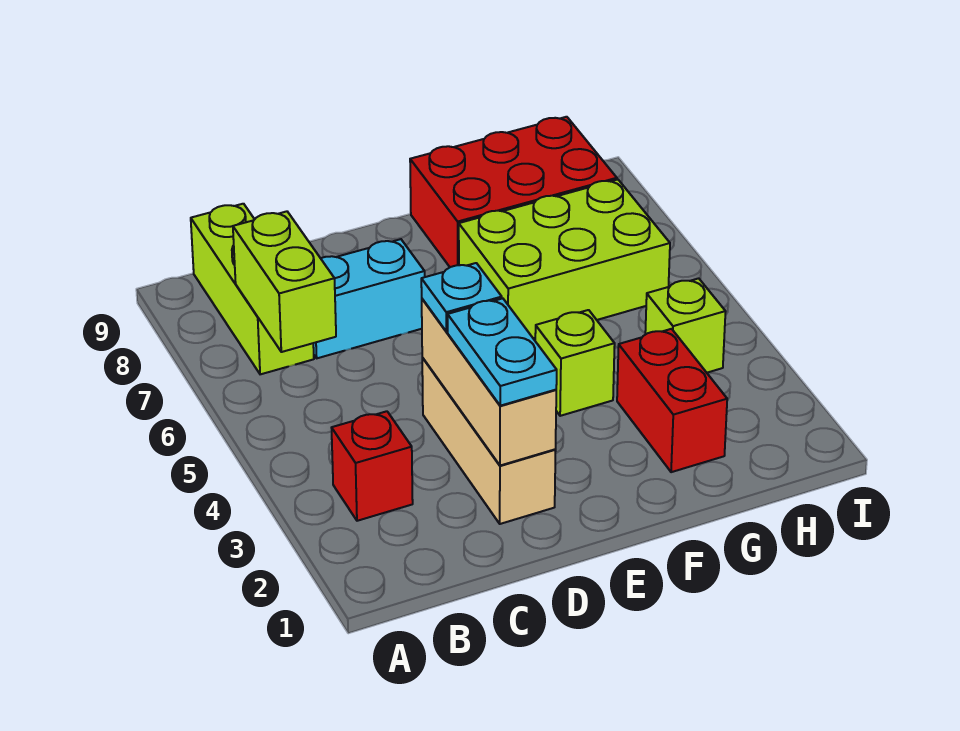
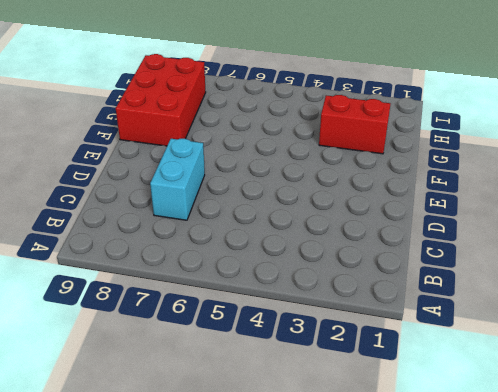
none -> red 1x1 brick [332,411,413,521]
none -> lime 1x3 brick [191,204,314,374]
none -> tan 1x3 brick [422,358,556,524]

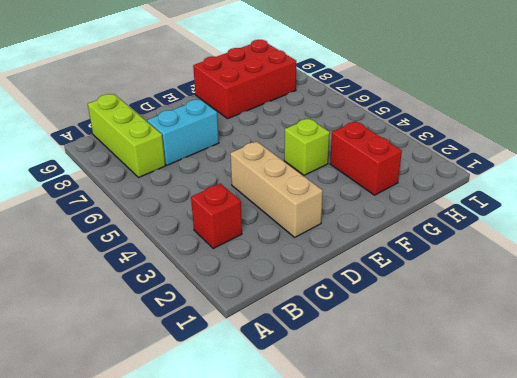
none -> lime 2x3 brick [459,180,670,338]
none -> lime 1x1 brick [645,278,726,373]
none -> lime 1x2 brick [233,211,336,352]

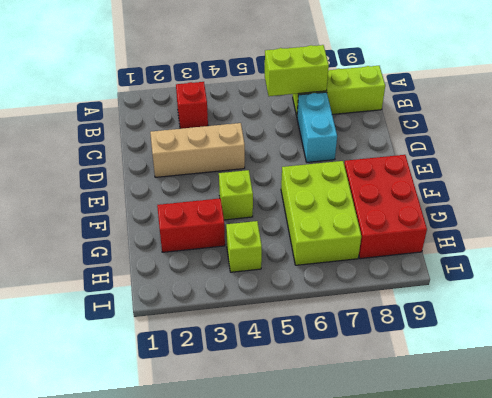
none -> tan 1x3 brick [422,299,556,466]
none -> cyan 1x2 plate [448,298,557,406]
none -> cyan 1x1 plate [421,263,502,332]

